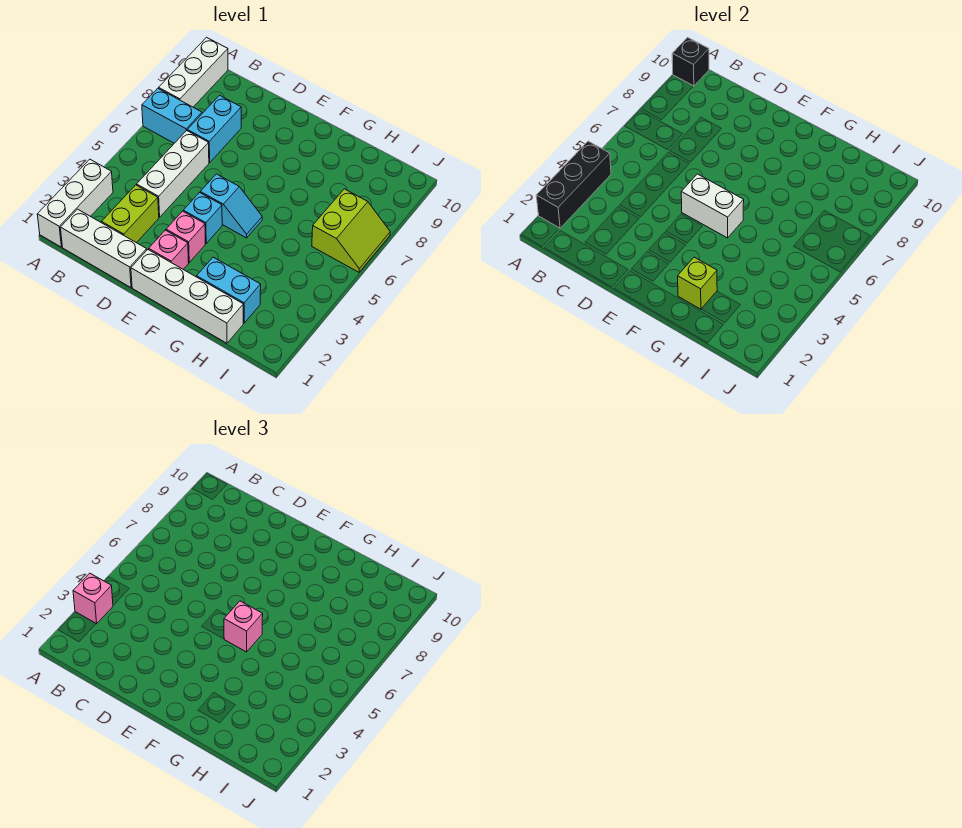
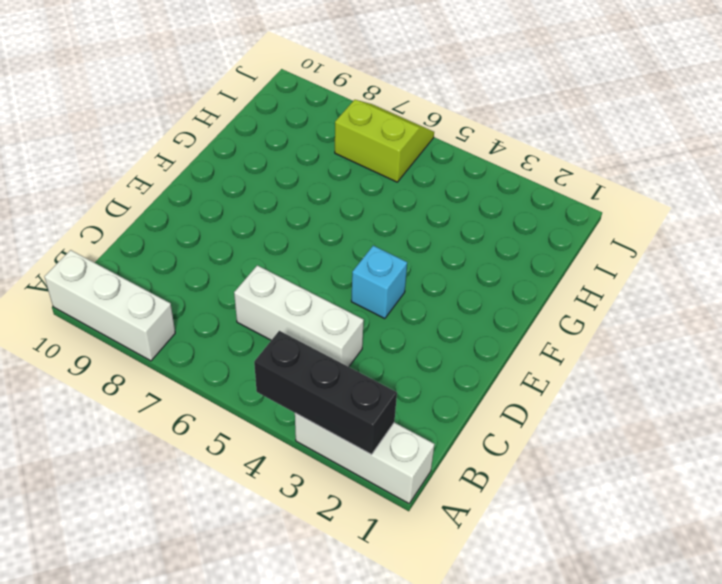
none -> cyan 1x2 brick [142,88,202,143]
none -> white 1x3 brick [60,209,147,287]
none -> lime 1x2 brick [102,185,159,243]

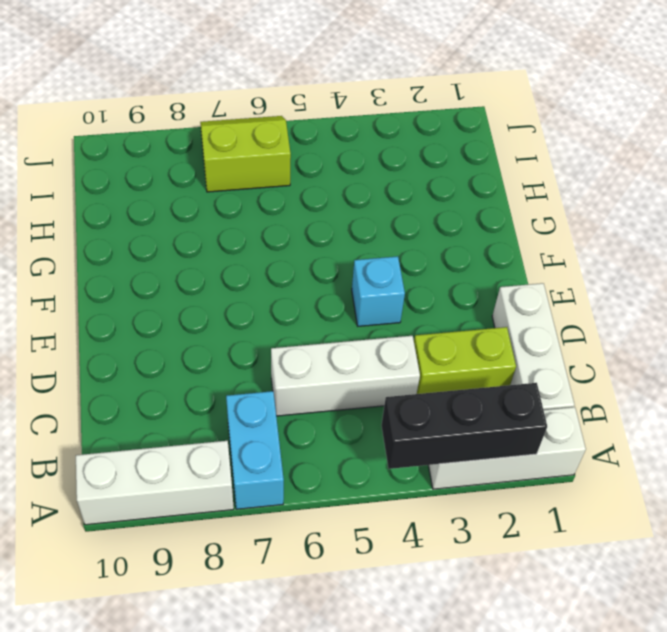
none -> cyan 1x2 brick [187,95,241,163]
none -> white 1x4 brick [131,250,243,343]
none -> pink 1x1 brick [149,230,189,269]

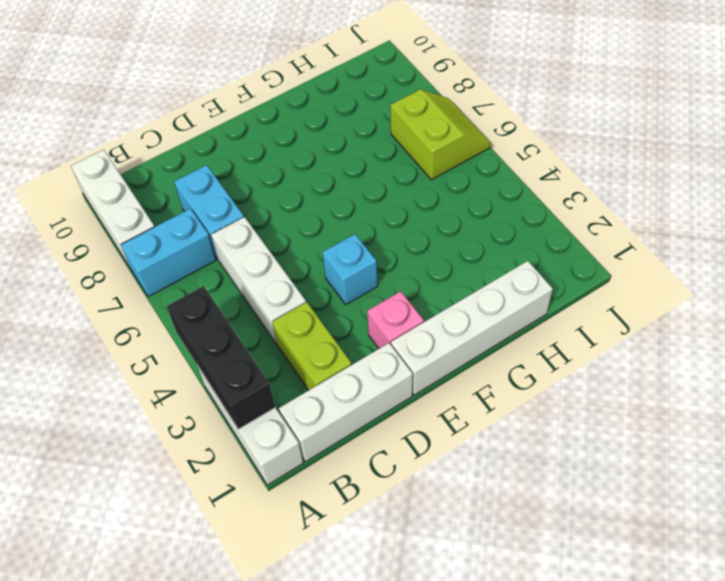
none -> pink 1x1 brick [166,211,205,262]
none -> cyan 1x2 slope [200,174,262,238]
none -> cyan 1x2 brick [197,257,261,323]

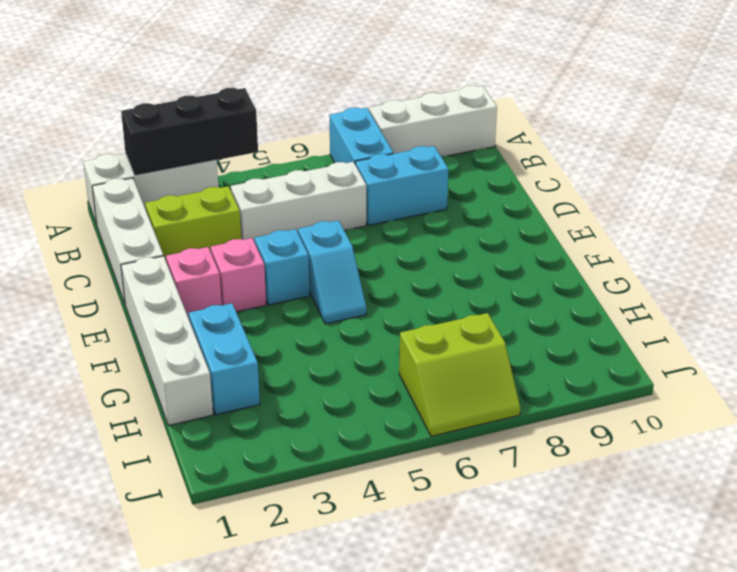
none -> black 1x1 brick [672,37,709,86]
none -> white 1x2 brick [681,174,744,238]
none -> lime 1x1 brick [678,257,717,309]

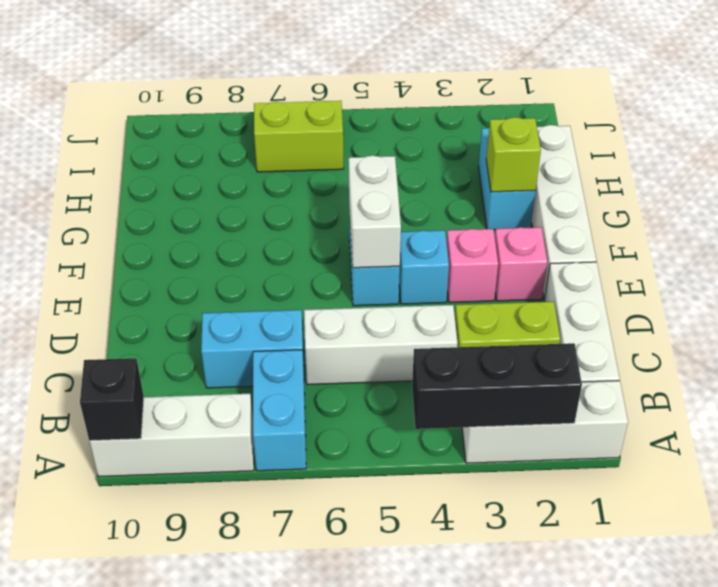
none -> pink 1x1 brick [73,573,113,624]
none -> pink 1x1 brick [224,601,263,652]

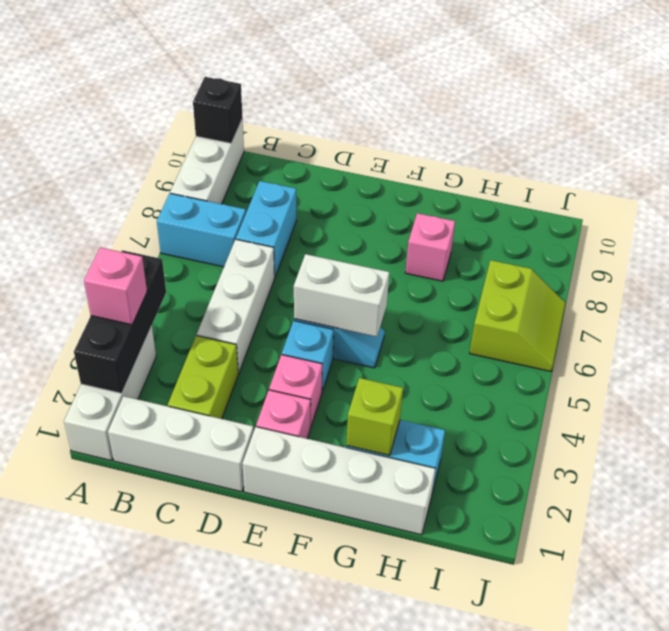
pink 1x1 brick [405,213,455,281] -> pink 1x1 brick moved to [224,601,263,652]

